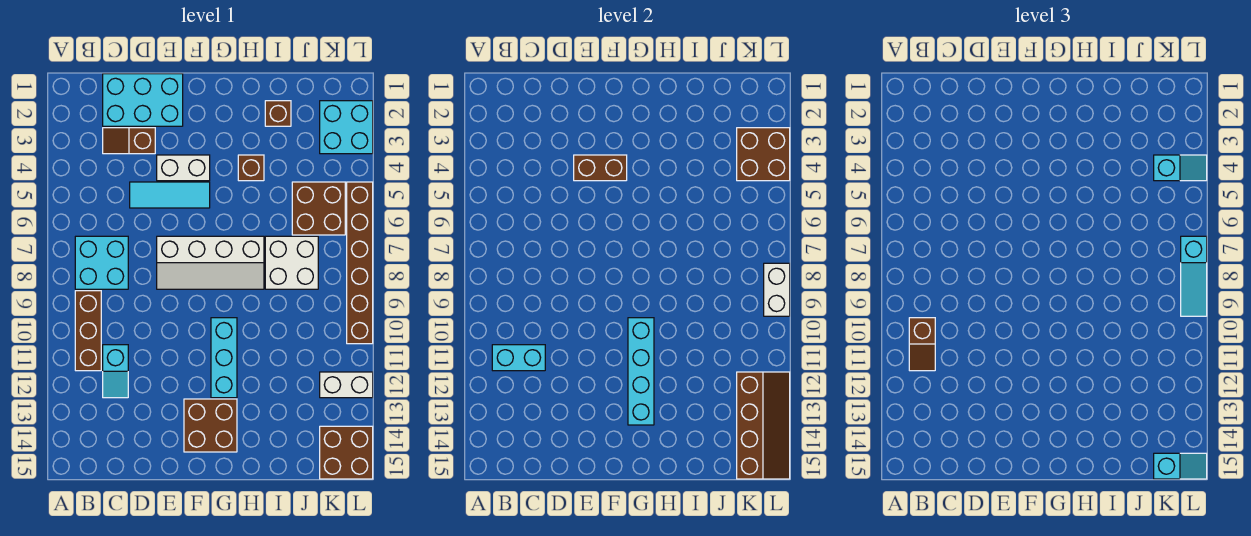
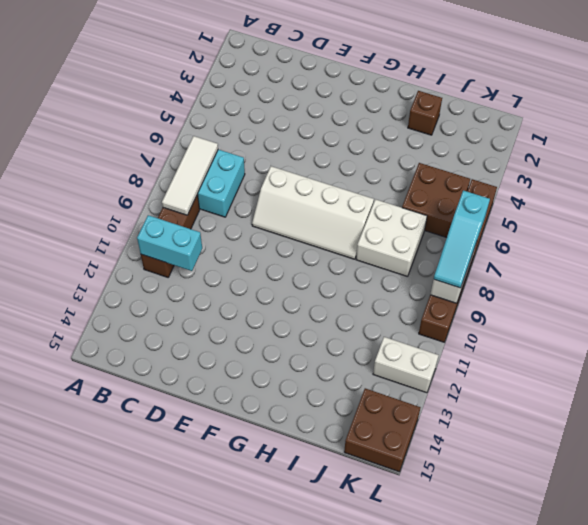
white 1x3 tile [162,136,218,215] -> none
none -> cyan 2x3 brick [103,74,183,126]
none -> brown 1x2 slope [103,128,155,154]
none -> cyan 1x2 slope [103,345,128,398]

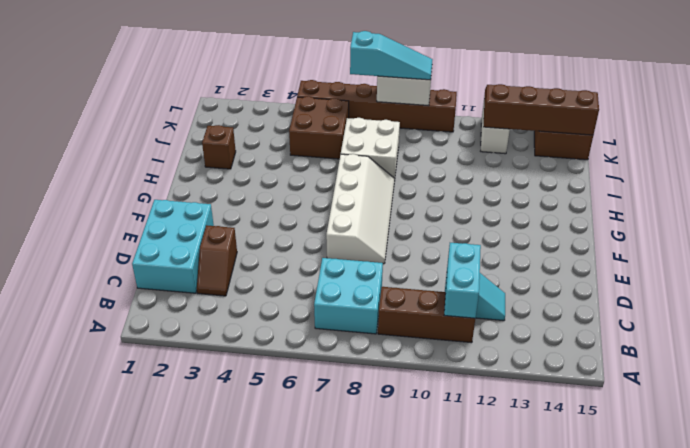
none -> cyan 1x3 tile [130,182,210,208]
none -> white 1x2 brick [157,155,210,181]
none -> brown 2x2 brick [184,399,237,452]

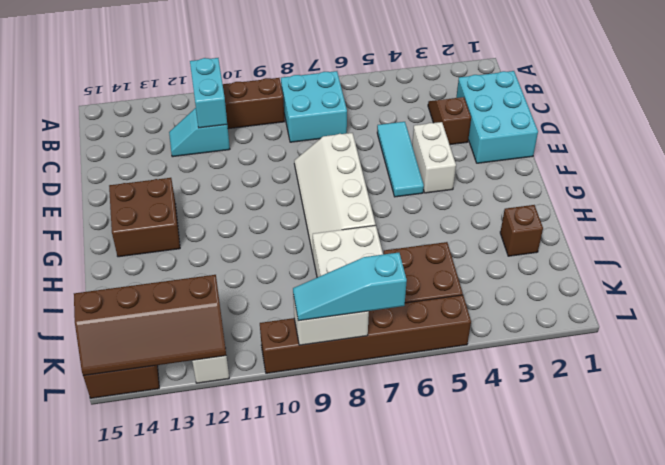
none -> cyan 1x3 brick [211,318,237,398]
none -> brown 1x1 brick [238,155,264,181]
none -> cyan 2x2 brick [320,101,373,154]

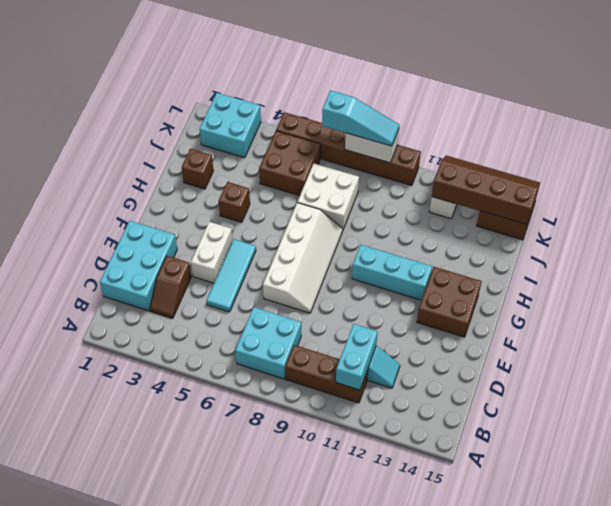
none -> brown 1x2 brick [574,155,627,181]
none -> cyan 1x4 brick [628,318,654,425]
none -> brown 2x2 brick [737,128,790,181]

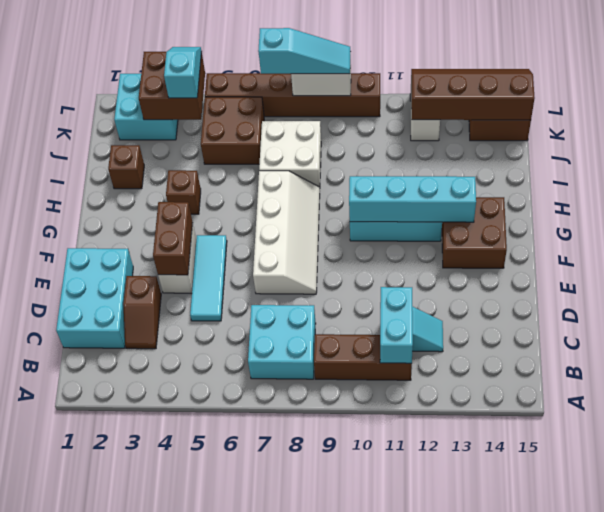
none -> brown 1x2 slope [909,318,935,371]
none -> cyan 1x2 slope [1154,453,1207,479]

